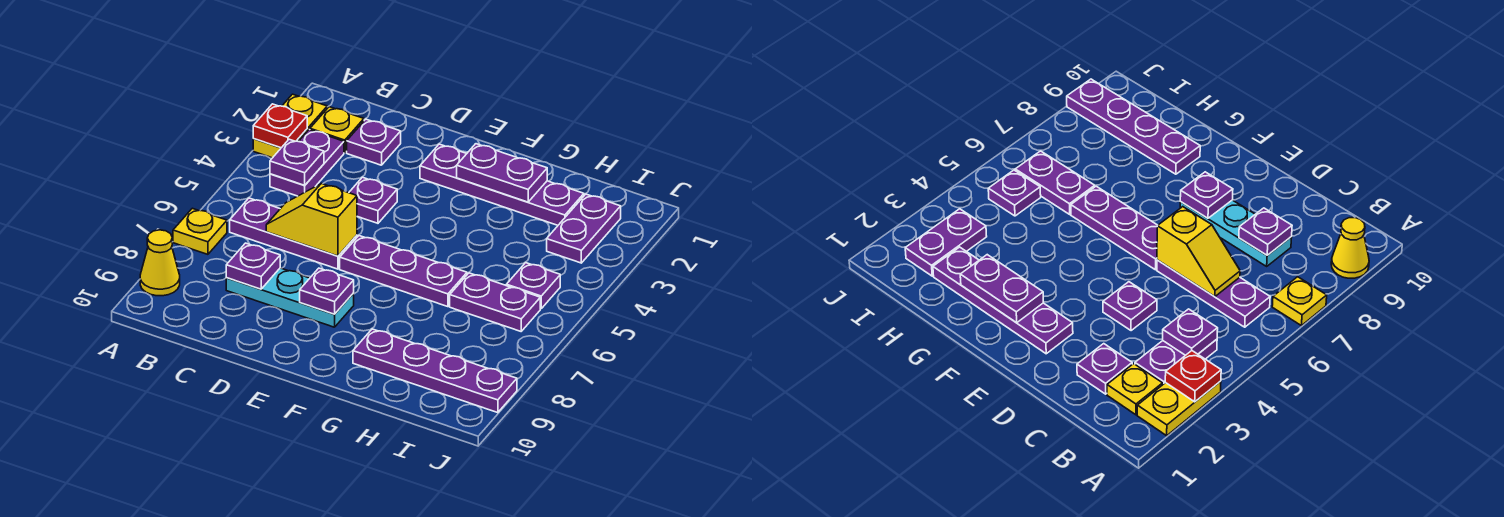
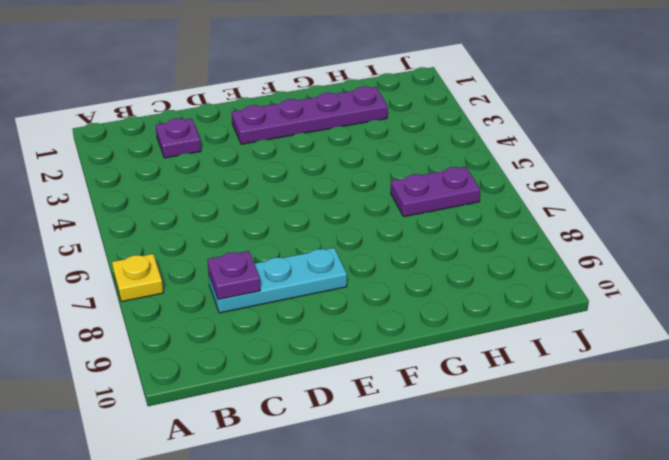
none -> yellow 1x2 plate [253,94,327,158]
none -> yellow 1x1 cone [140,230,180,296]
none -> yellow 1x1 plate [310,107,364,153]

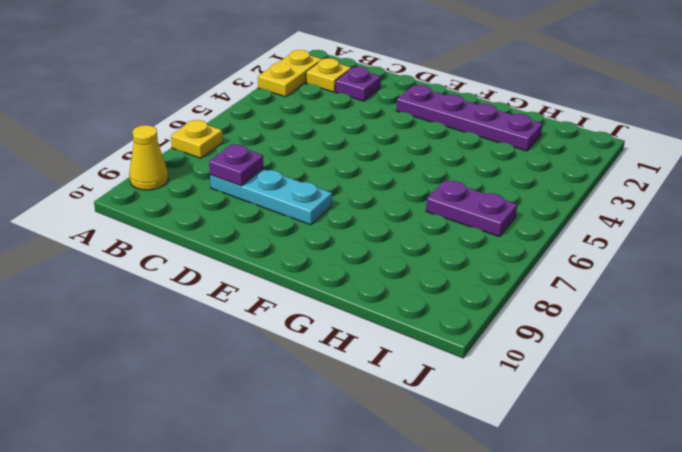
none -> purple 1x2 plate [270,130,344,196]
none -> purple 1x3 plate [230,198,357,269]
none -> purple 1x1 plate [349,177,397,223]

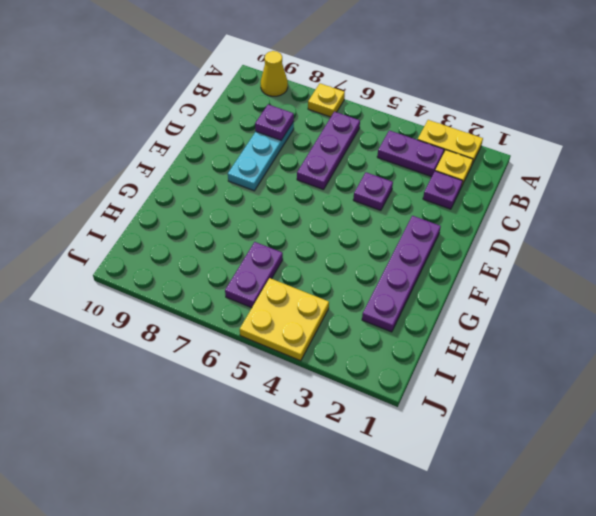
yellow 2x2 plate [240,278,329,361] -> purple 1x1 plate [506,263,560,309]
none -> purple 1x3 plate [340,236,467,307]
none -> purple 1x4 plate [353,329,517,413]
none -> purple 1x2 plate [547,194,621,263]

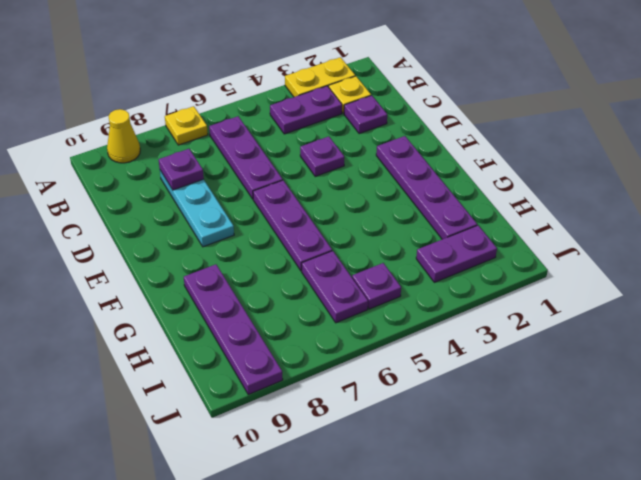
none -> red 1x1 plate [253,104,307,148]
none -> purple 1x1 plate [270,139,324,185]
none -> yellow 1x2 slope [266,183,357,256]

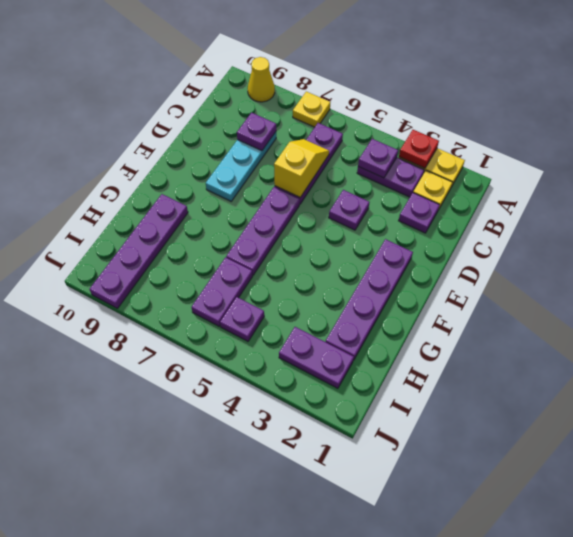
none -> purple 1x1 plate [300,268,354,314]
none -> purple 1x2 plate [457,144,547,202]

